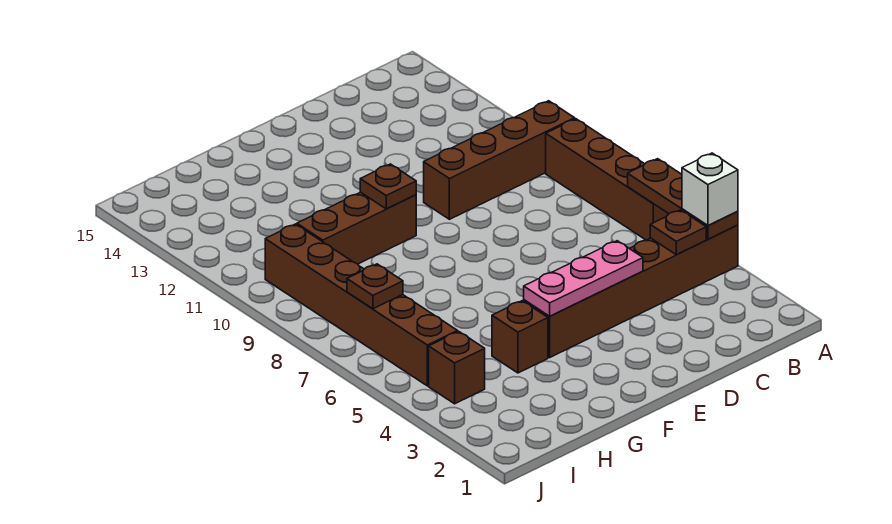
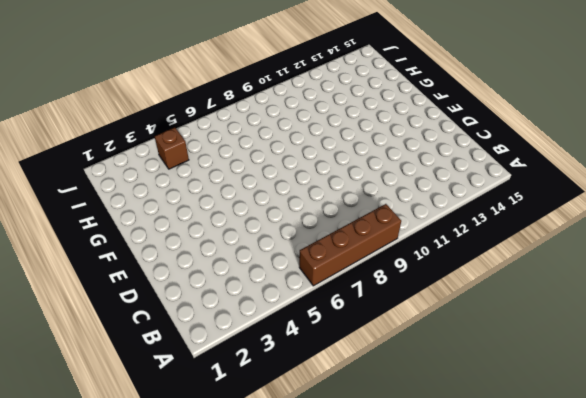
none -> brown 1x6 brick [524,225,738,357]
none -> brown 1x4 brick [424,101,575,219]
none -> brown 1x3 brick [297,192,416,264]

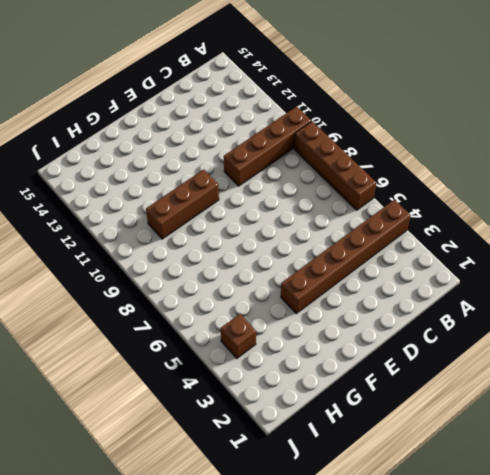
none -> brown 1x1 brick [492,301,548,373]
none -> brown 1x6 brick [265,224,458,386]
none -> brown 1x3 plate [628,159,738,239]

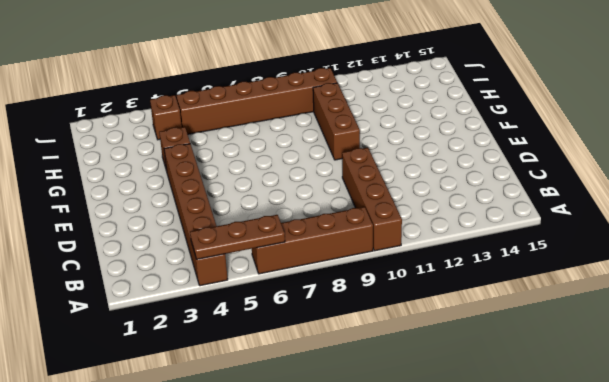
none -> brown 1x1 plate [650,210,706,255]
none -> pink 1x3 plate [524,241,643,316]
none -> brown 1x1 plate [360,164,416,209]

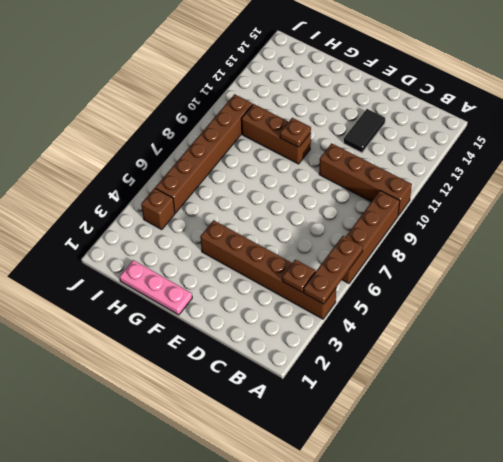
black 1x2 tile [344,109,385,153] -> none
pink 1x3 plate [120,260,192,315] -> pink 1x3 plate moved to [524,241,643,316]
none -> brown 1x1 brick [492,301,548,373]
none -> brown 1x1 plate [347,264,403,309]
none -> white 1x1 brick [682,153,738,226]

